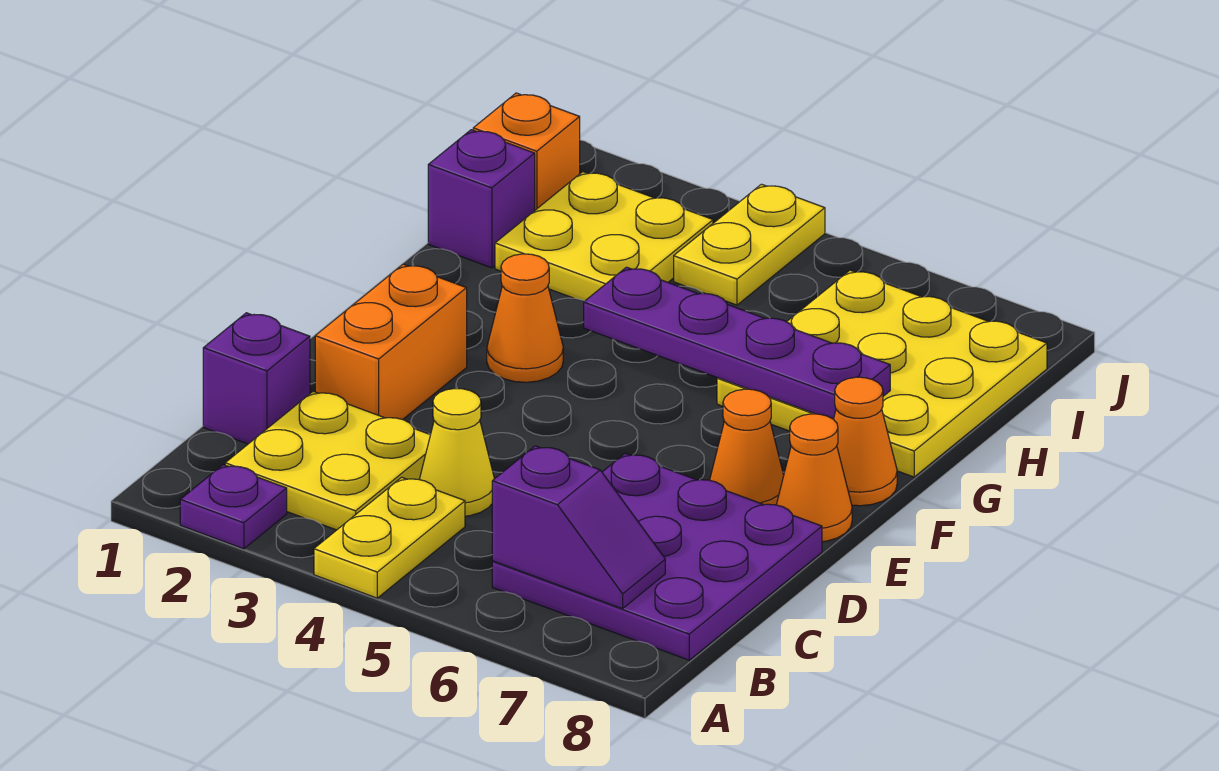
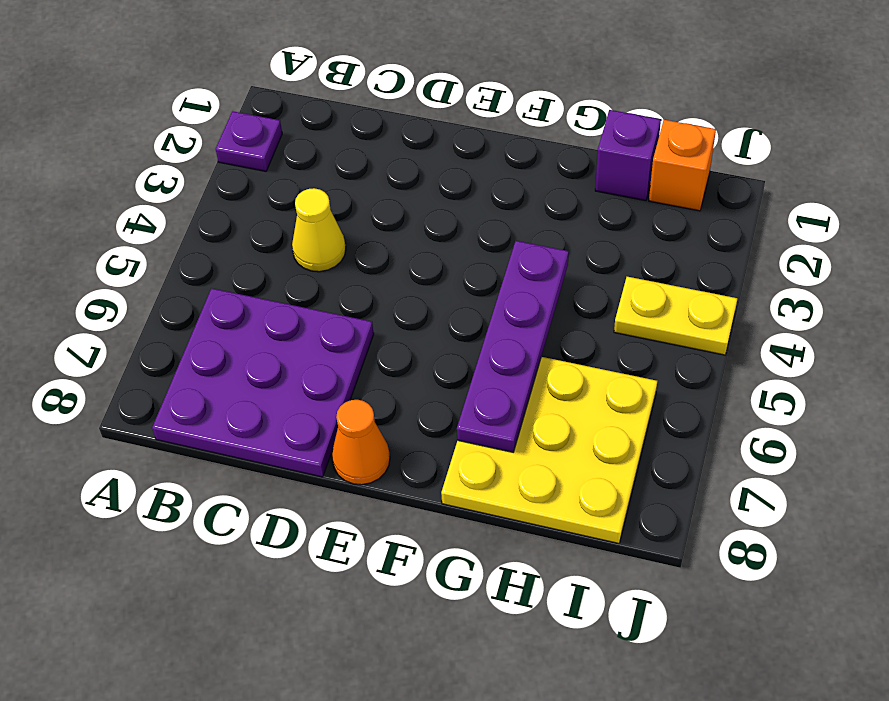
none -> yellow 1x2 plate [314,477,465,598]
none -> yellow 2x2 plate [225,391,430,530]
none -> purple 1x1 brick [203,313,310,444]

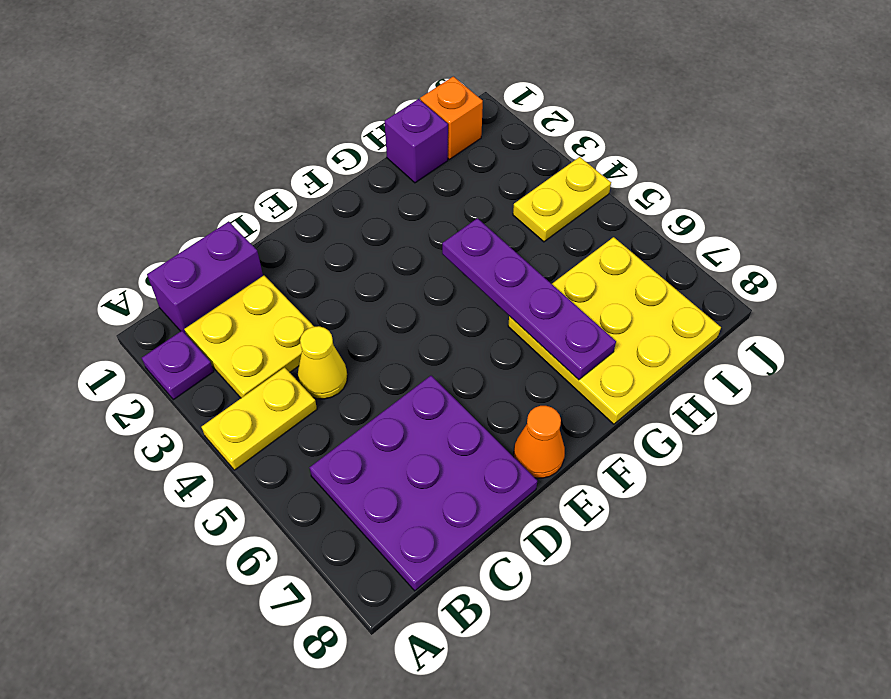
purple 1x2 brick [147,221,263,334] -> purple 1x1 brick [203,313,310,444]
none -> orange 1x2 brick [315,264,467,420]
none -> orange 1x1 cone [710,389,784,505]
none -> orange 1x1 cone [487,254,563,382]

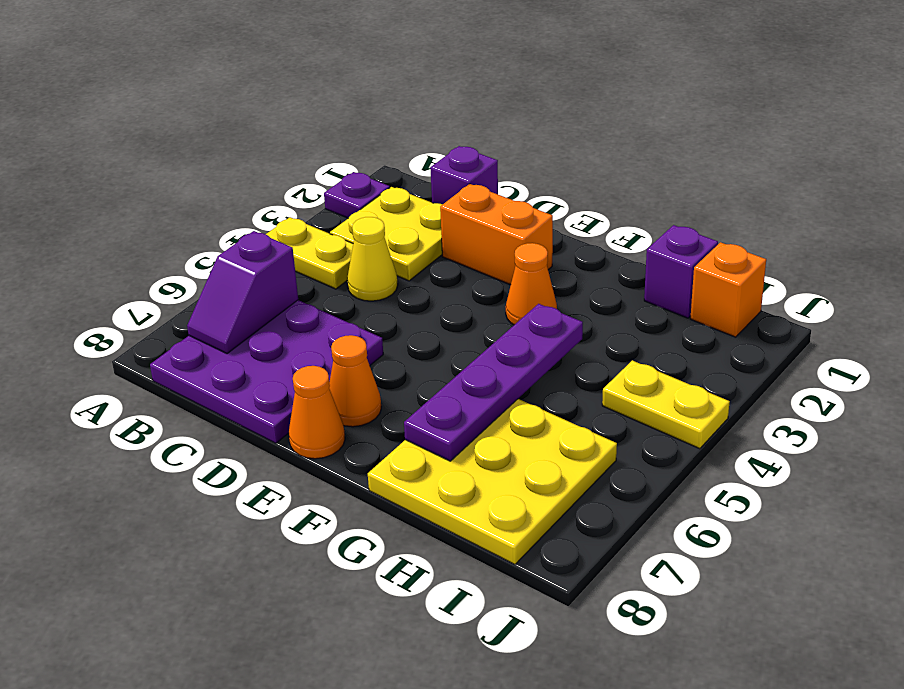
none -> orange 1x1 cone [834,377,897,506]
none -> yellow 2x2 plate [495,172,713,301]

